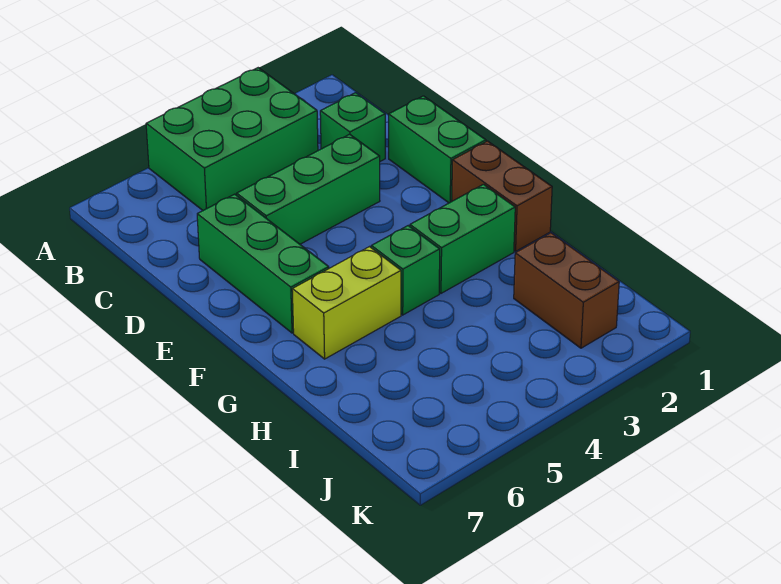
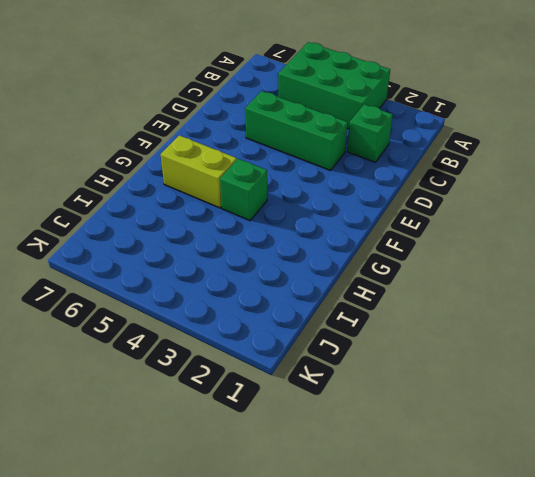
none -> green 1x2 brick [389,96,486,203]
none -> green 1x3 brick [197,194,329,333]

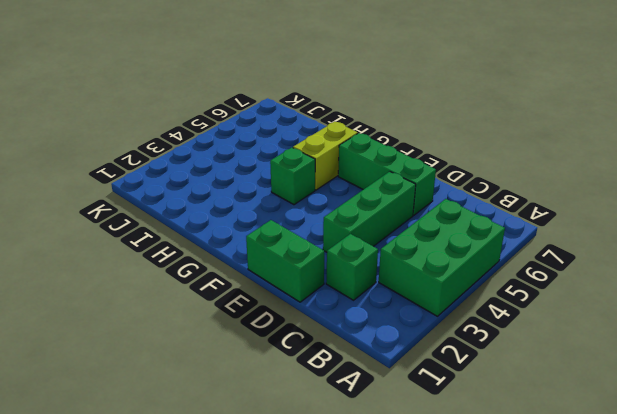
none -> brown 1x2 brick [452,141,552,251]
none -> green 1x2 brick [410,184,515,293]

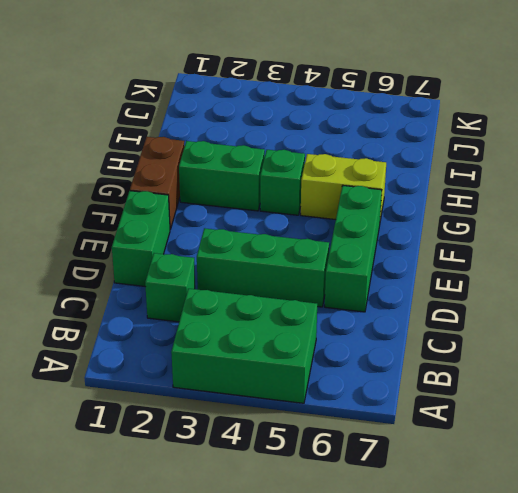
none -> brown 1x2 brick [514,233,619,348]

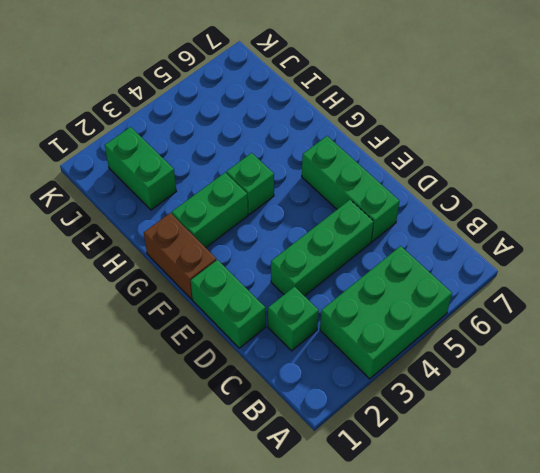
green 1x2 brick [105,127,176,210] -> brown 1x2 brick [514,233,619,348]
none -> lime 1x2 brick [292,247,401,359]

